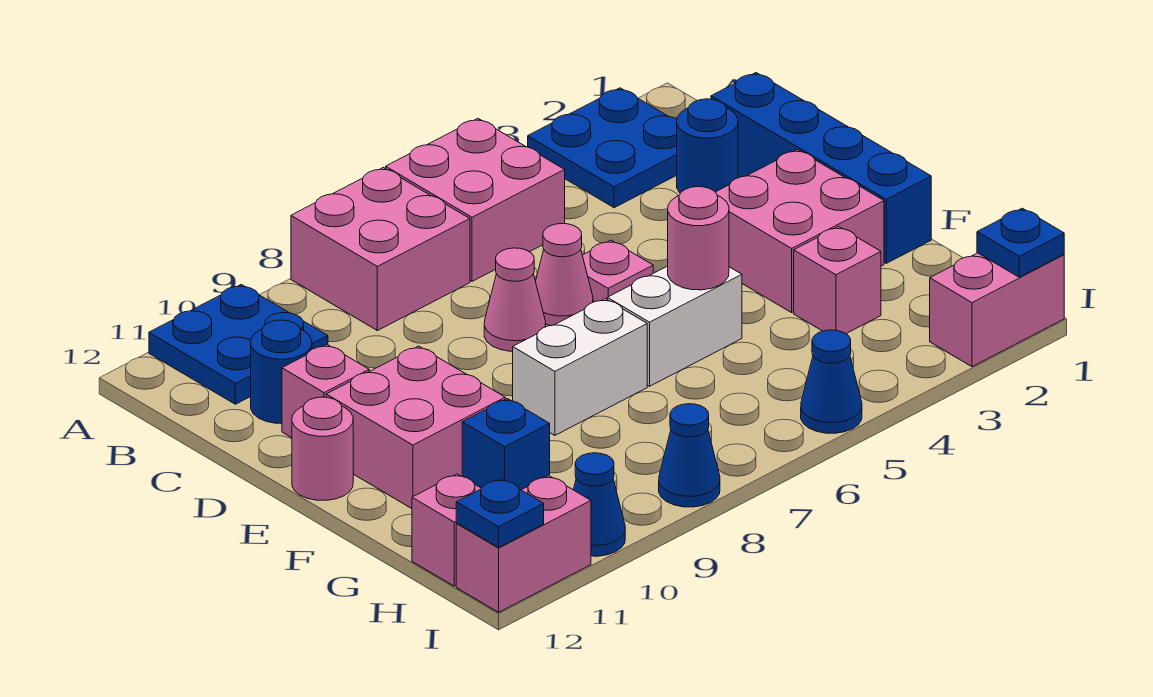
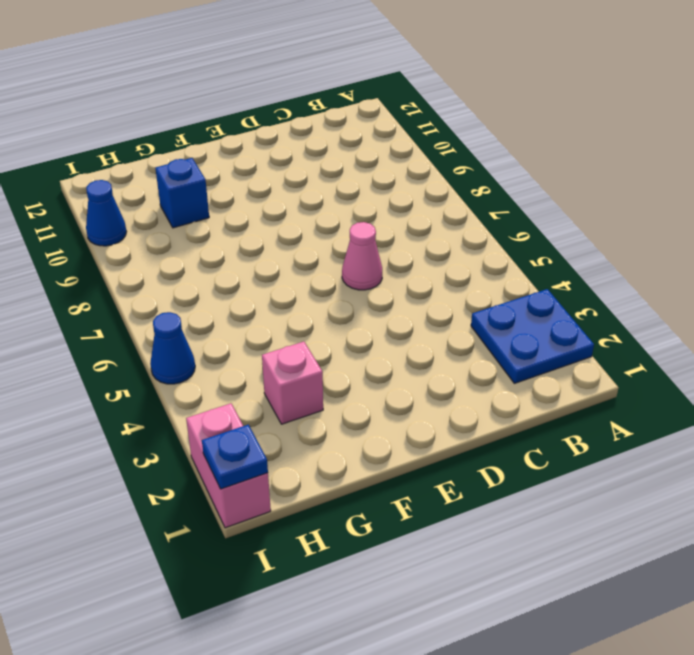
none -> pink 2x2 brick [386,119,565,281]
none -> pink 2x2 brick [291,168,470,331]
none -> blue 2x2 plate [149,284,328,404]

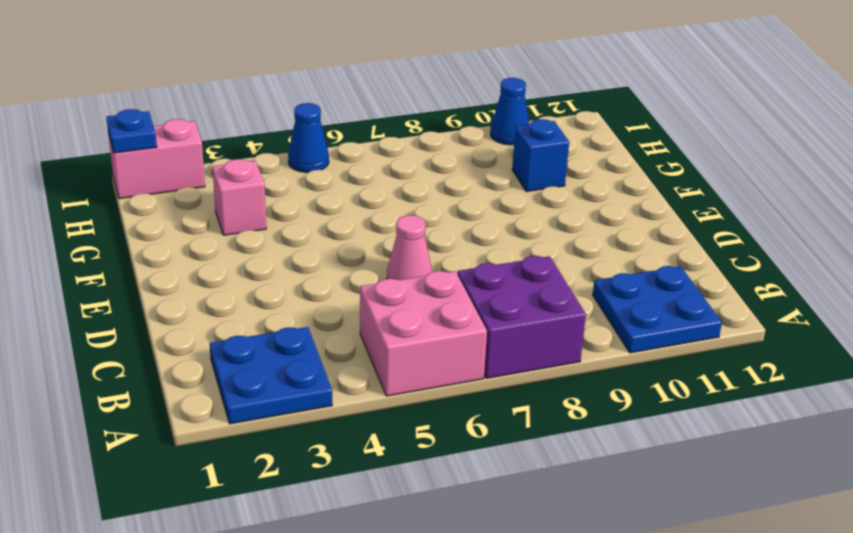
purple 2x2 brick [458,256,586,378] -> pink 2x2 brick [291,168,470,331]
none -> blue 1x4 brick [711,73,931,263]
none -> blue 1x1 round brick [677,99,738,193]
none -> blue 1x1 round brick [251,320,312,423]

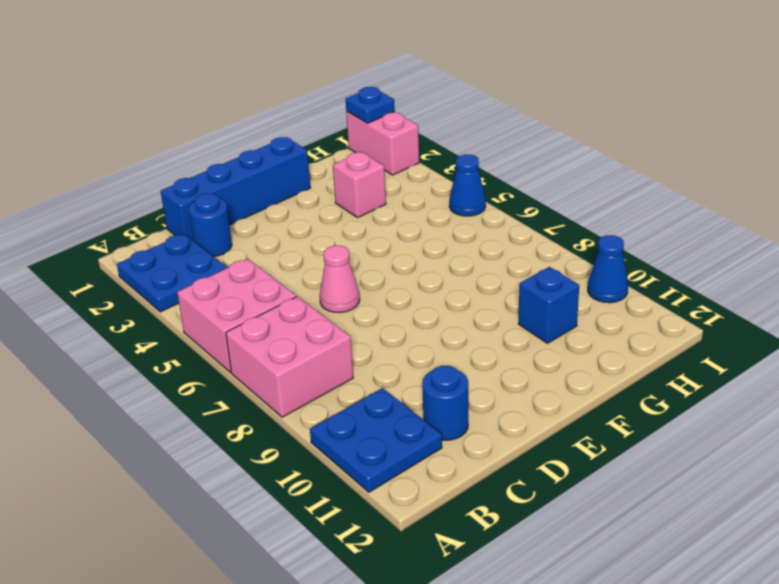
none -> pink 1x1 plate [582,240,653,302]
none -> pink 1x1 cone [484,248,546,351]
none -> pink 1x1 brick [282,345,369,438]

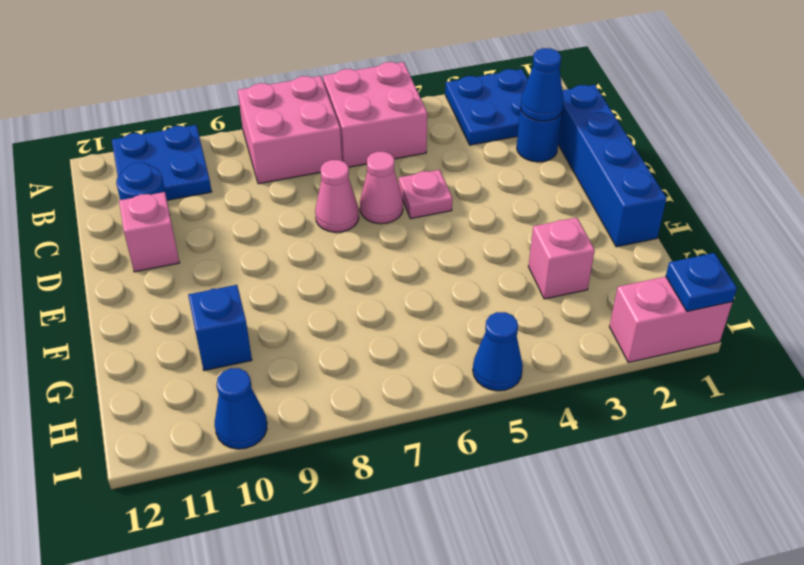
blue 1x1 cone [520,48,564,121] -> blue 1x1 cone moved to [659,404,720,507]
none -> pink 2x2 brick [715,150,884,313]
none -> pink 2x2 brick [326,346,505,509]
none -> pink 1x1 round brick [292,397,353,500]

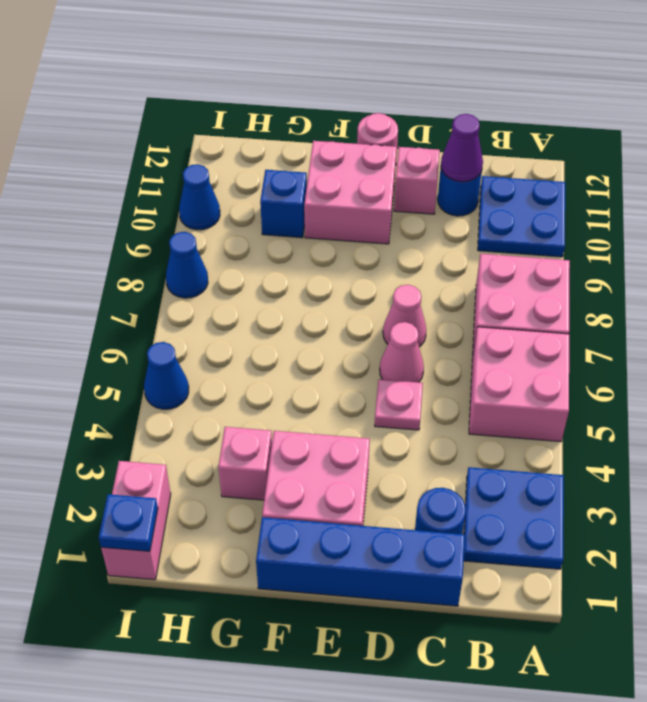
purple 1x1 cone [441,114,483,182] -> none
none -> white 1x2 brick [607,266,742,386]
none -> white 1x2 brick [513,299,647,435]
none -> pink 1x1 brick [412,474,481,586]

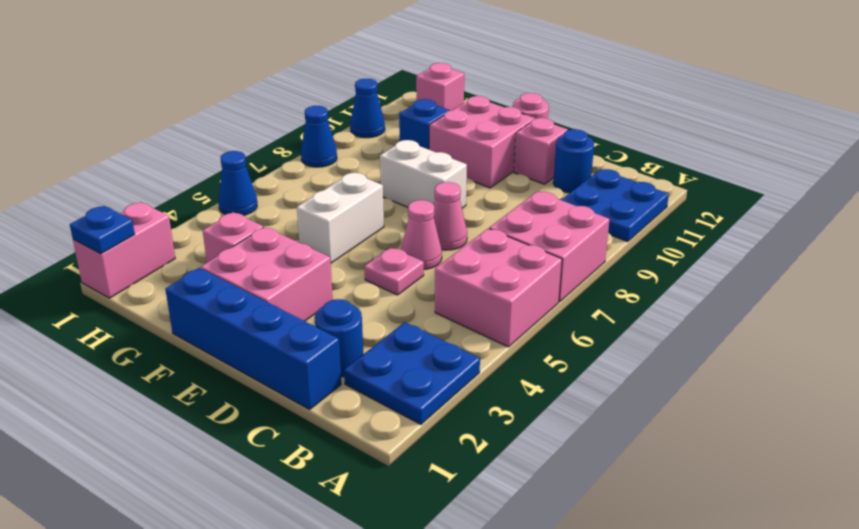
white 1x2 brick [380,140,467,208] -> white 1x2 brick turned to [513,299,647,435]
none -> pink 1x2 brick [456,476,591,612]
none -> pink 1x1 round brick [668,187,729,290]
none -> blue 1x1 plate [456,479,544,548]

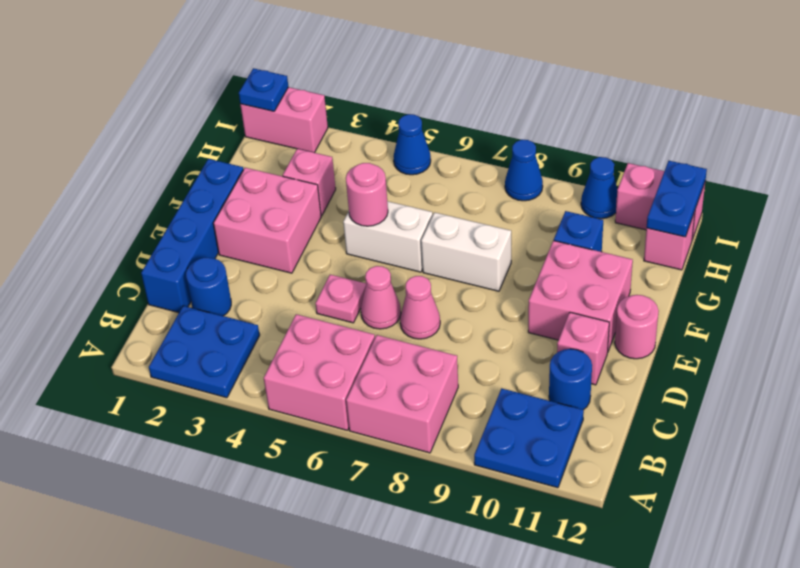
blue 1x2 plate [647,161,707,237] -> blue 1x1 plate [456,479,544,548]

